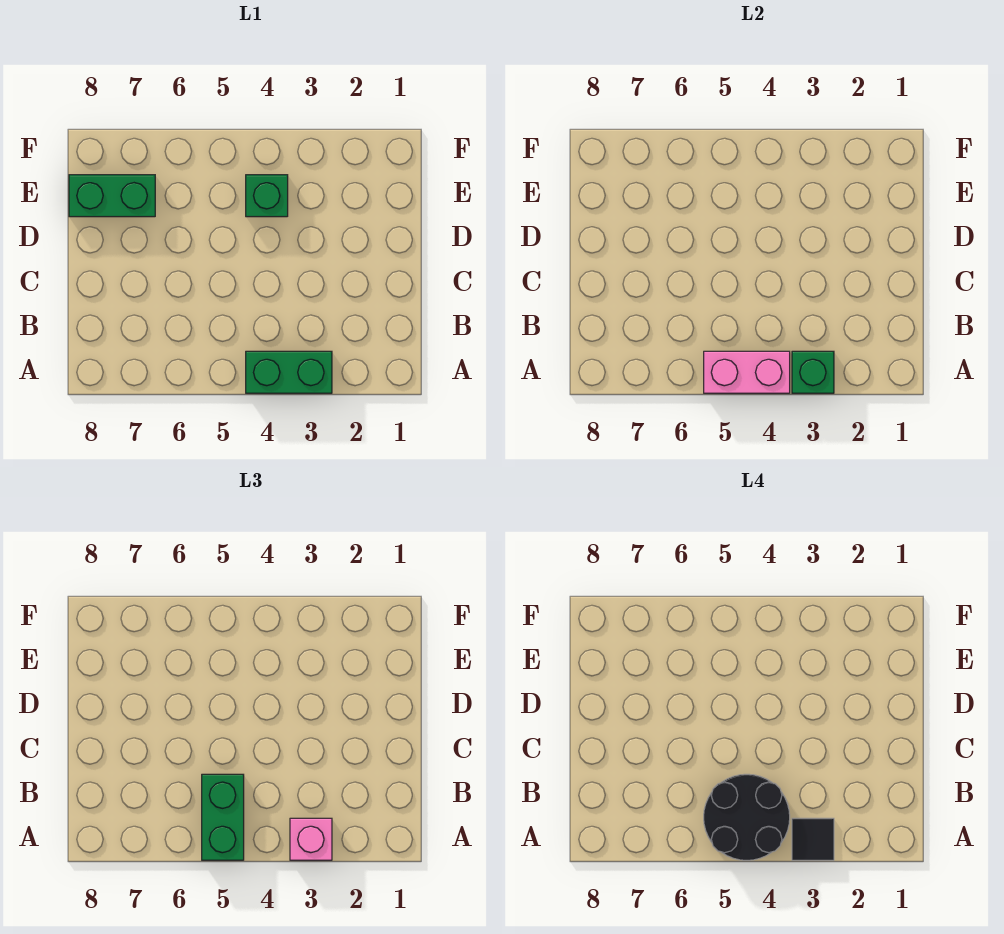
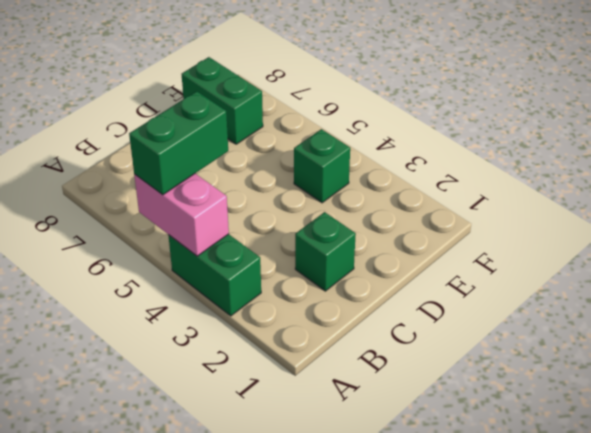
green 1x1 brick [295,212,356,291] -> green 1x1 brick moved to [792,351,834,393]
none -> pink 1x1 brick [290,818,332,860]
none -> black 1x1 tile [792,818,834,860]

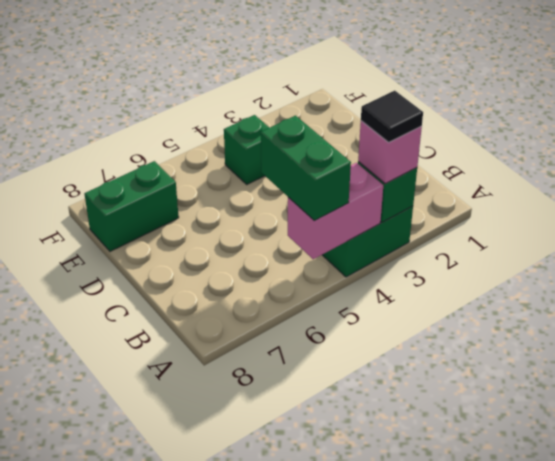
none -> black 2x2 round brick [704,774,790,860]

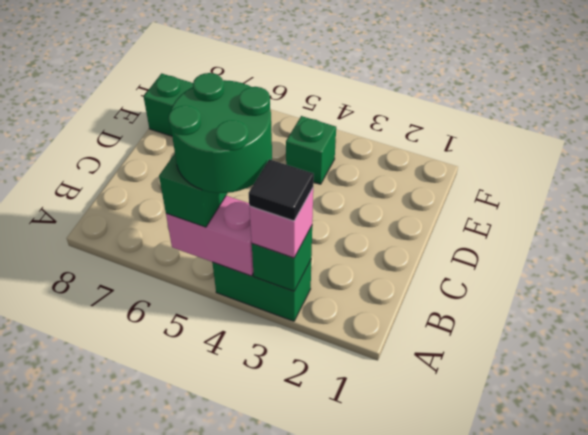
green 2x2 round brick [168,73,272,193] -> black 2x2 round brick [704,774,790,860]

